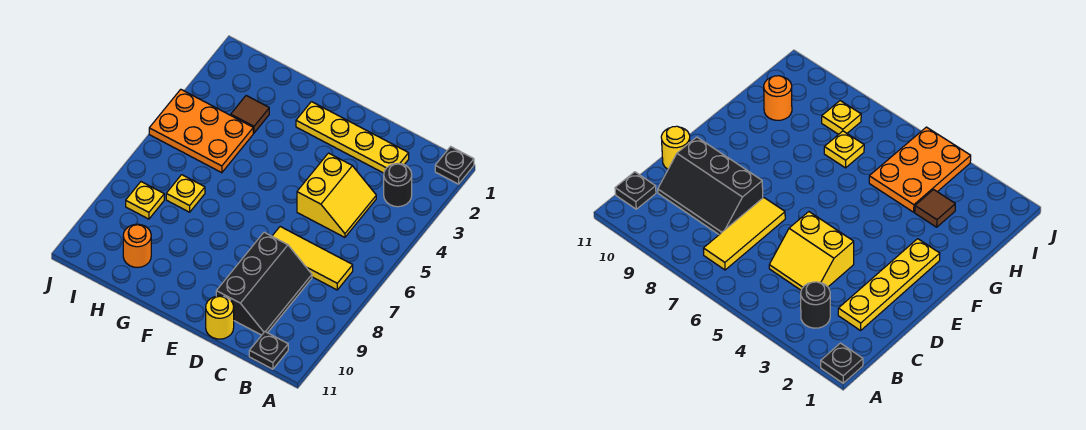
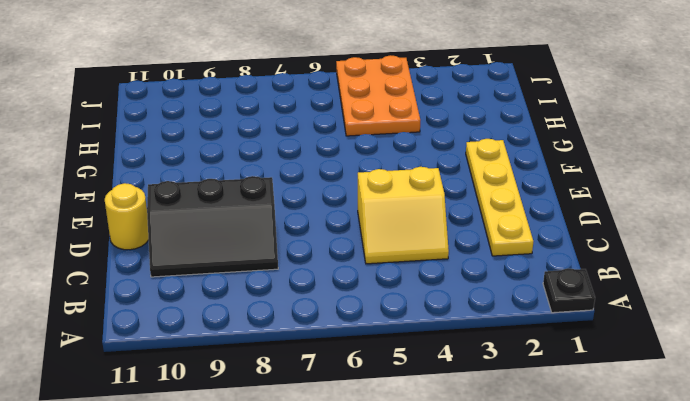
none -> black 1x1 round brick [384,163,412,207]
none -> yellow 1x3 tile [272,227,353,290]
none -> black 1x1 plate [249,332,288,369]

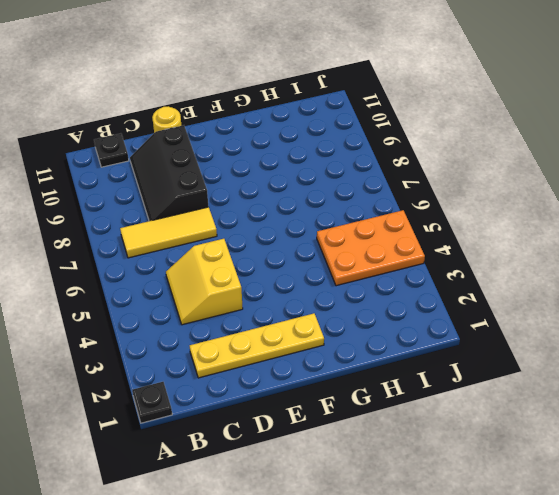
none -> black 1x1 round brick [384,163,412,207]
none -> brown 1x1 tile [231,96,269,133]
none -> yellow 1x1 plate [166,175,205,212]

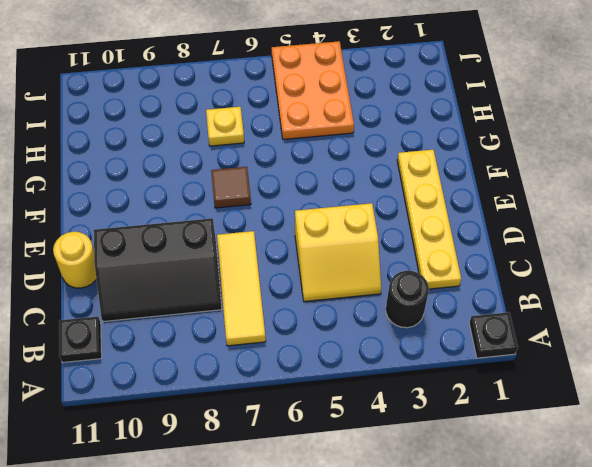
brown 1x1 tile [211,167,251,208] -> brown 1x1 tile moved to [231,96,269,133]
none -> orange 1x1 round brick [123,224,151,267]
none -> yellow 1x1 plate [126,182,164,219]

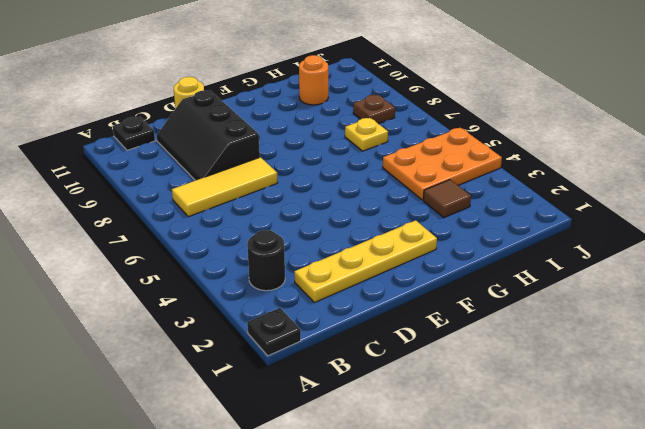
brown 1x1 plate [353,95,395,124] -> yellow 1x1 plate [126,182,164,219]
none -> yellow 2x2 slope [297,153,376,237]

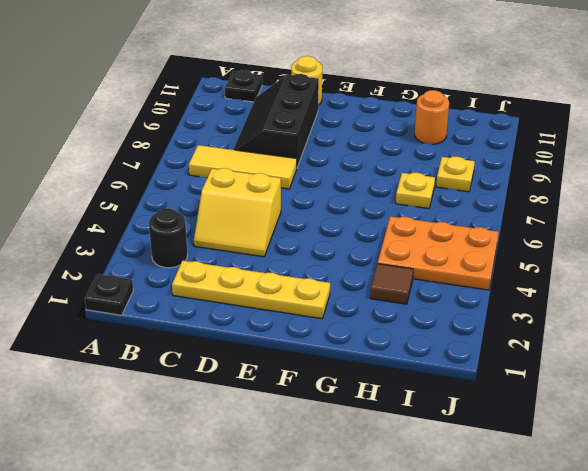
yellow 2x2 slope [194,168,281,257] -> yellow 2x2 slope turned to [297,153,376,237]

